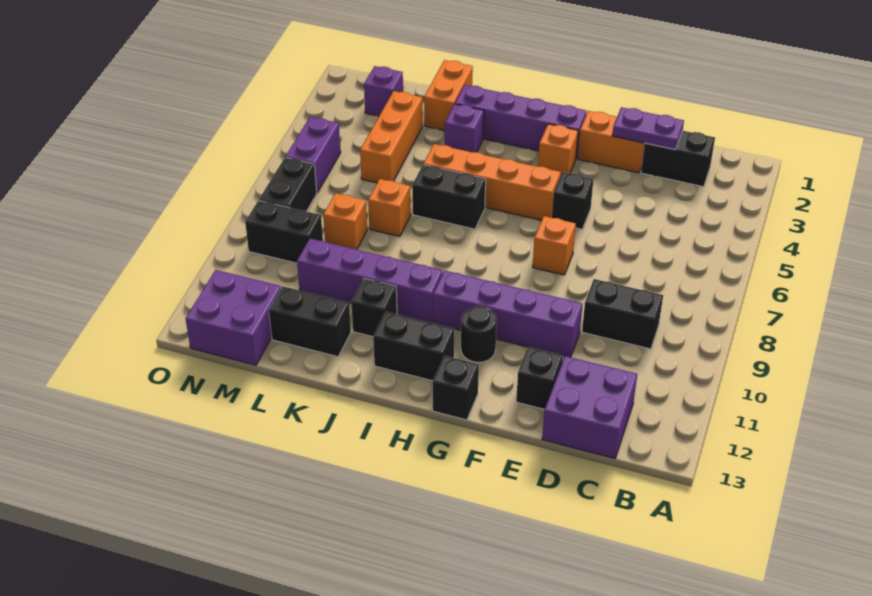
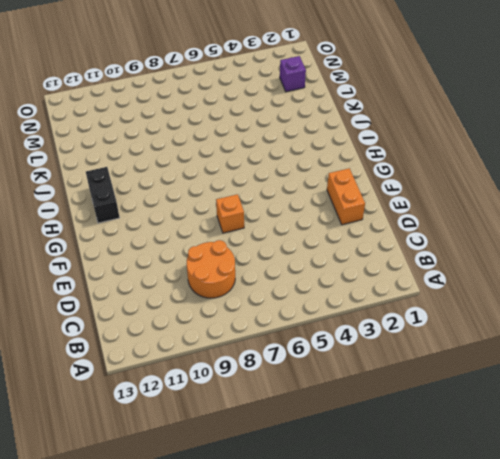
orange 2x2 round brick [187,240,235,298] -> black 1x2 brick [582,279,663,349]
none -> black 1x2 brick [641,131,715,187]
none -> purple 2x2 brick [542,356,637,458]
none -> purple 1x4 brick [433,270,583,357]

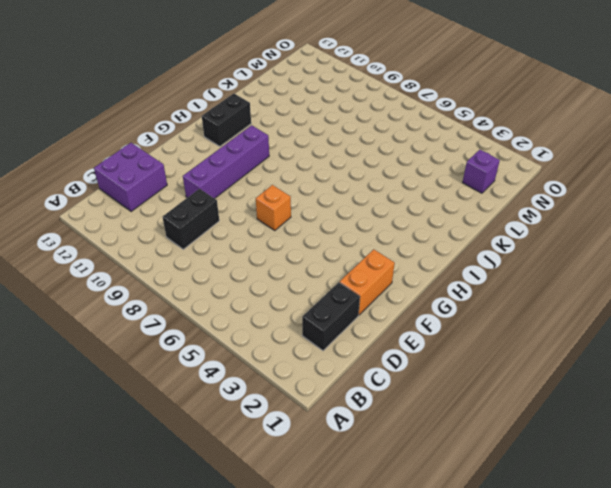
none -> black 1x1 brick [516,347,563,409]
none -> black 1x1 brick [552,172,594,229]
none -> purple 1x4 brick [455,85,587,158]

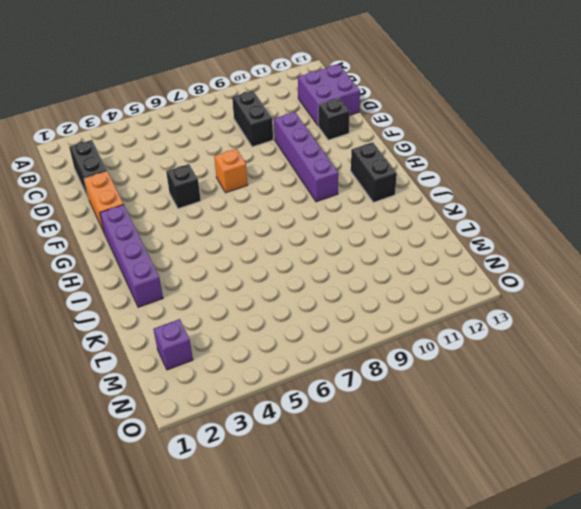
none -> orange 1x1 brick [538,124,578,176]
none -> orange 1x4 brick [423,144,561,220]
none -> black 1x1 round brick [461,306,497,362]

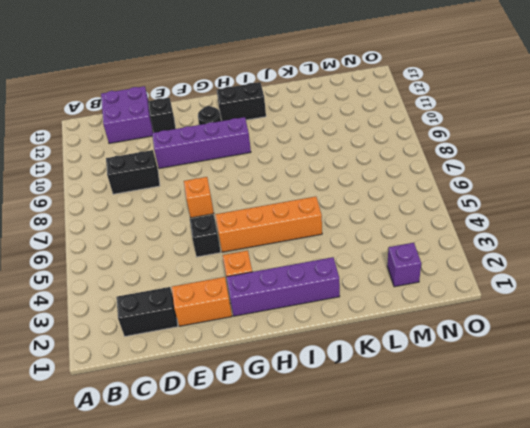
none -> black 1x1 brick [433,356,479,420]
none -> black 1x2 brick [412,165,486,229]
none -> purple 1x4 brick [297,239,443,323]

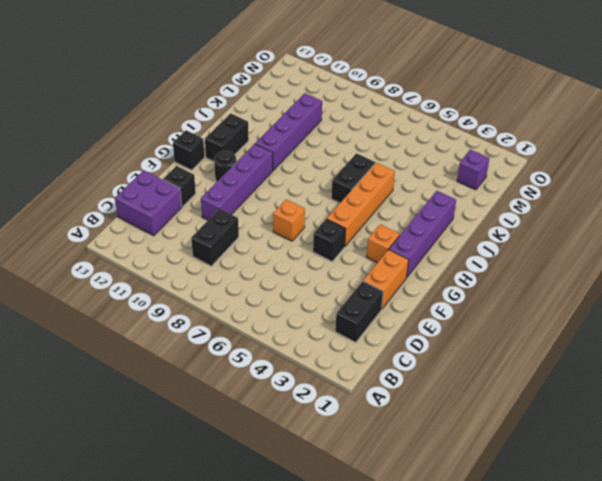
none -> purple 1x1 brick [445,104,484,152]
none -> black 1x1 brick [351,279,397,337]
none -> orange 1x2 brick [424,60,473,131]

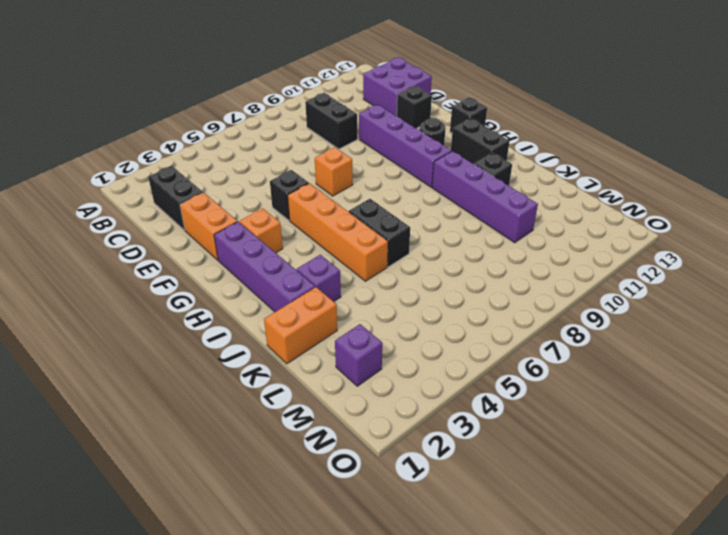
none -> orange 1x1 brick [368,179,411,236]
none -> black 1x2 brick [269,286,351,357]
none -> orange 1x3 brick [360,91,423,183]

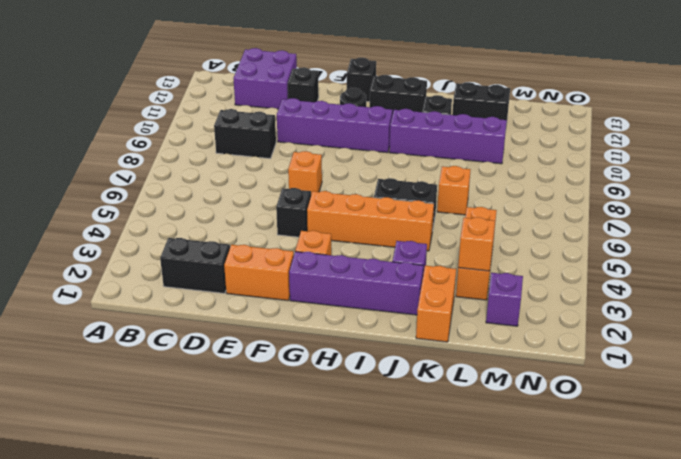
orange 1x1 brick [458,217,495,271] -> orange 1x1 brick moved to [323,193,367,249]
none -> black 1x2 brick [245,200,323,263]
none -> purple 2x2 brick [186,270,281,365]
none -> purple 1x2 brick [285,117,341,192]

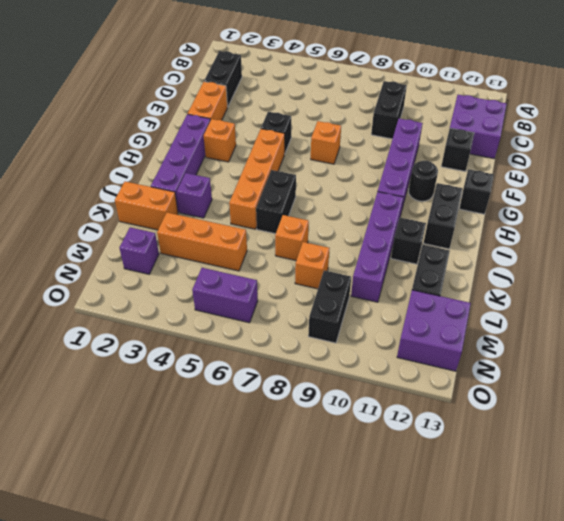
none -> black 1x2 brick [259,157,317,212]
none -> purple 1x2 plate [612,107,684,150]

